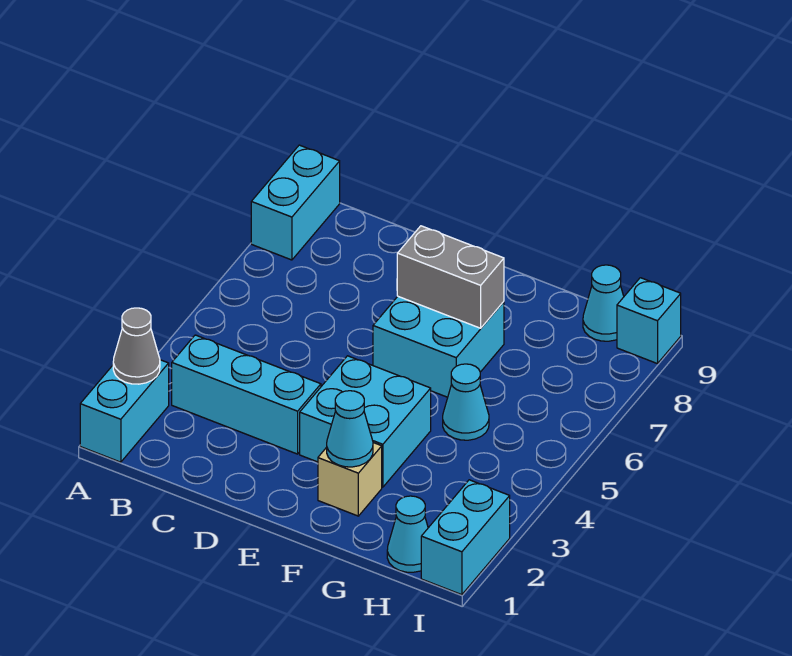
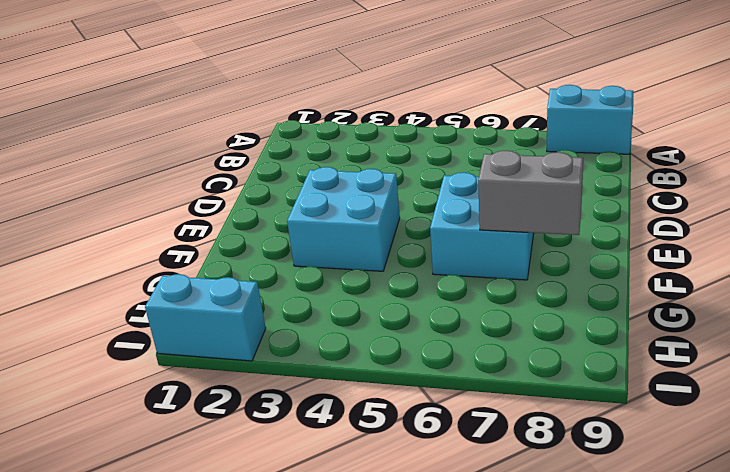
grey 1x2 brick [478,150,583,235] -> grey 1x2 brick turned to [397,226,504,328]
none -> cyan 1x2 brick [80,360,169,462]
none -> cyan 1x3 brick [172,335,321,454]
none -> tan 1x1 brick [318,443,382,516]

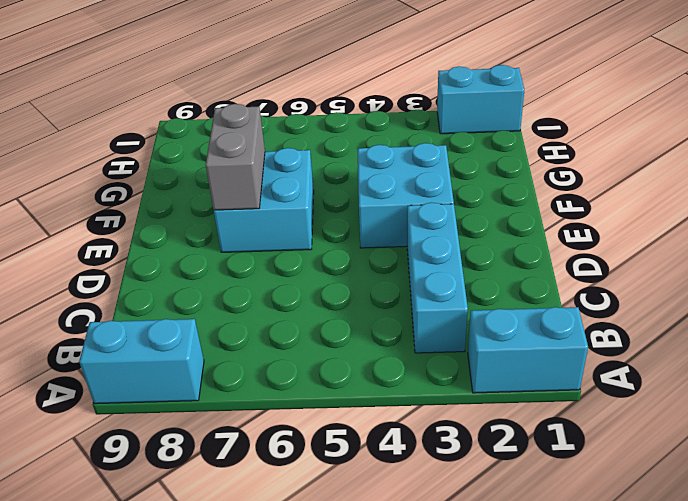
none -> tan 1x1 brick [318,443,382,516]
none -> cyan 1x1 cone [443,364,489,440]
none -> cyan 1x1 cone [387,496,428,572]

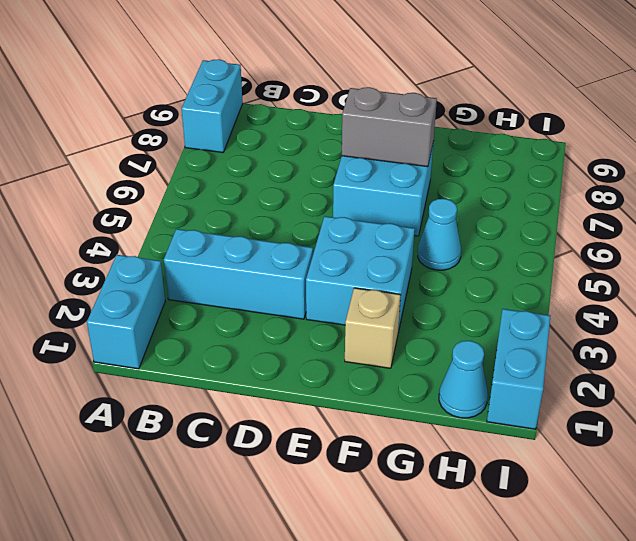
none -> cyan 1x1 cone [583,265,624,341]
none -> cyan 1x1 brick [617,278,681,364]
none -> grey 1x1 cone [113,308,160,384]

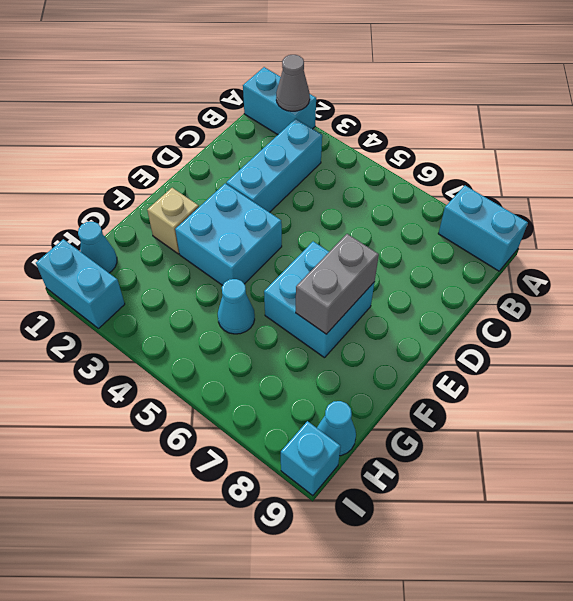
none -> cyan 1x1 cone [327,391,373,467]

